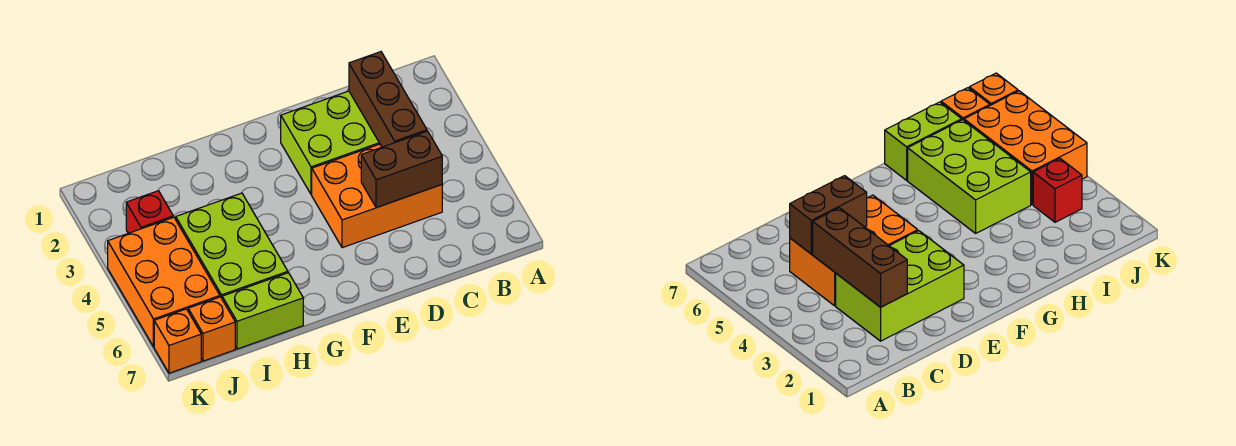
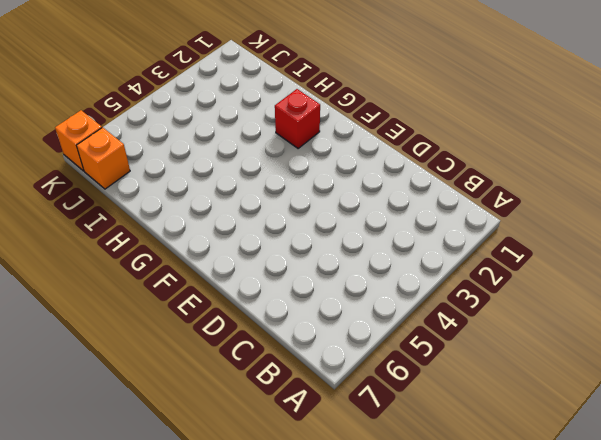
red 1x1 brick [275,89,320,148] -> red 1x1 brick moved to [126,191,173,233]
none -> lime 2x3 brick [281,91,380,195]
none -> orange 2x3 brick [312,144,442,248]

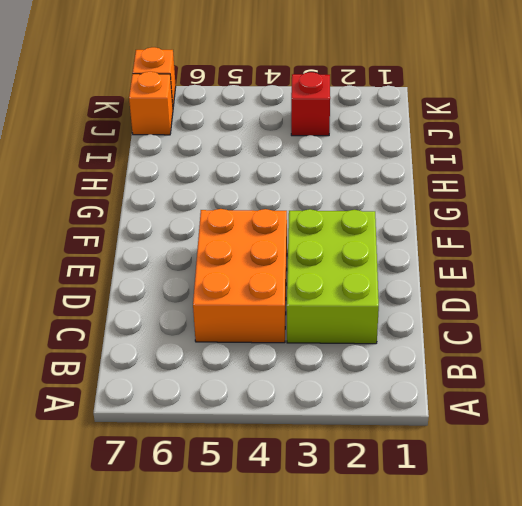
none -> lime 2x3 brick [176,193,288,298]
none -> lime 1x2 brick [222,273,303,349]

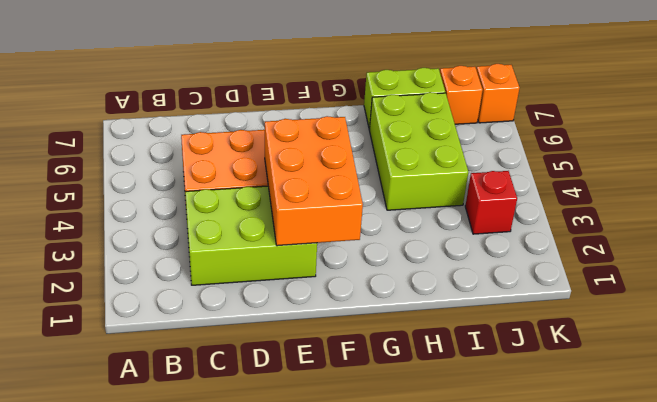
orange 2x3 brick [265,116,363,246] -> orange 2x3 brick moved to [108,217,220,347]
none -> brown 1x3 brick [349,52,427,147]
none -> brown 1x2 brick [361,131,442,208]

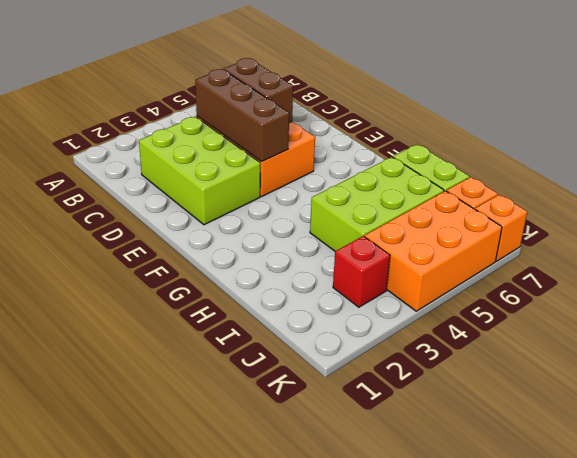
brown 1x3 brick [195,69,289,161] -> brown 1x3 brick turned to [349,52,427,147]

